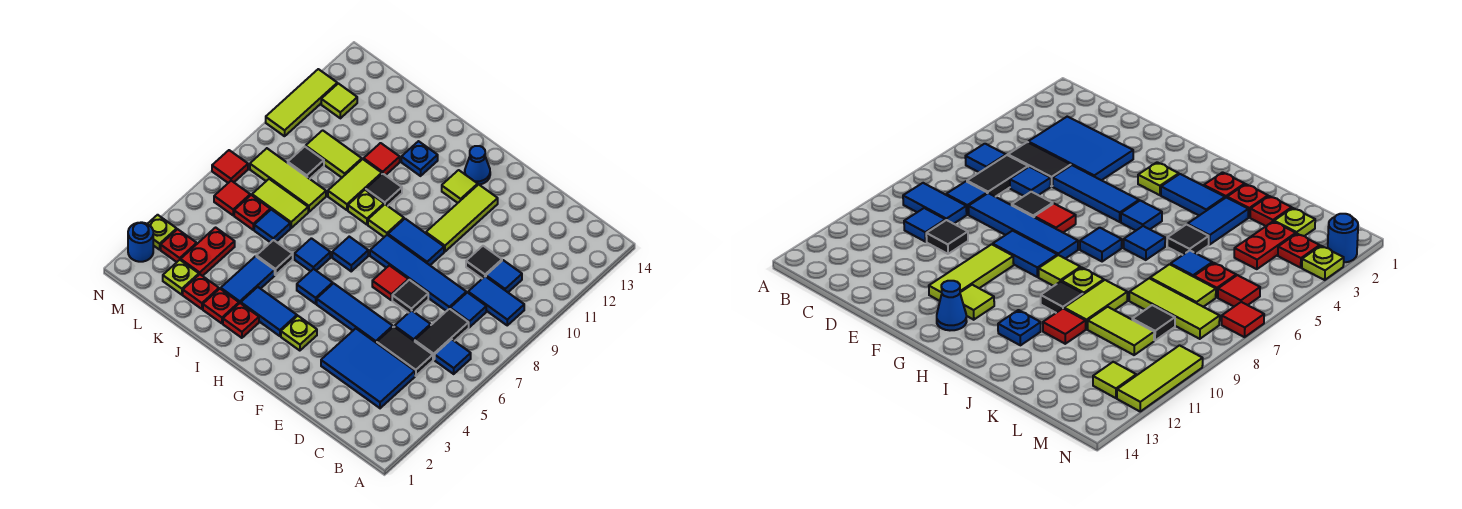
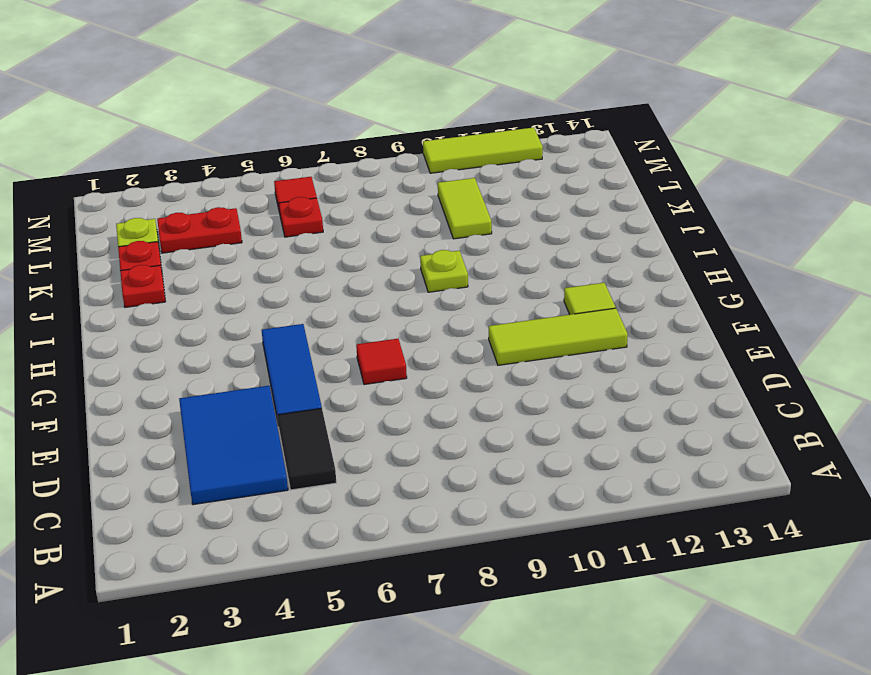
none -> blue 1x1 tile [435,339,471,374]
none -> blue 1x2 tile [468,276,524,325]
none -> black 1x2 tile [415,309,469,360]
none -> blue 1x1 tile [450,292,486,327]

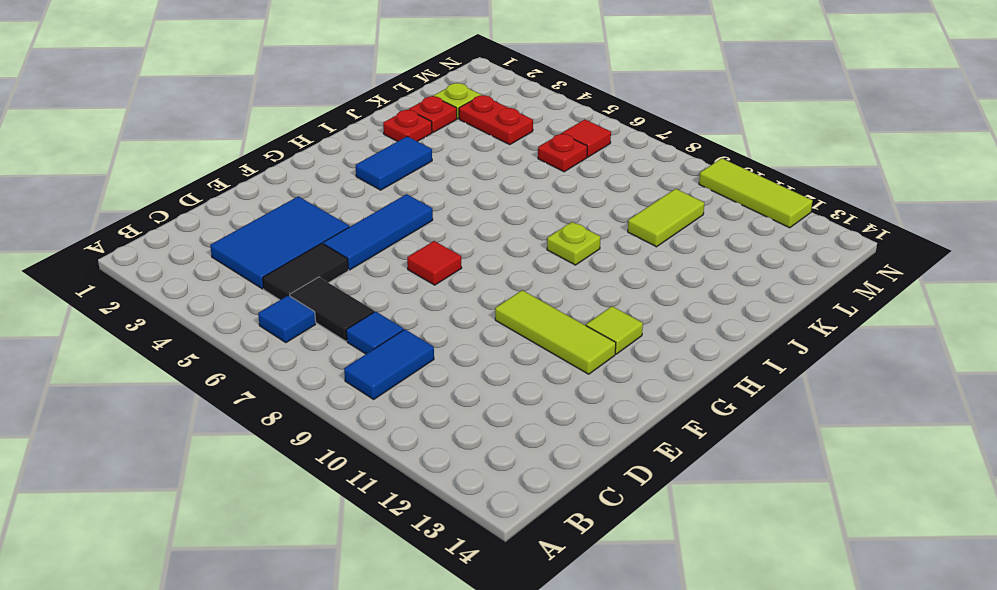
none -> blue 1x1 tile [486,260,522,292]
none -> blue 1x1 tile [395,310,431,341]
none -> blue 1x4 tile [370,235,466,311]
none -> black 1x1 tile [466,246,502,279]

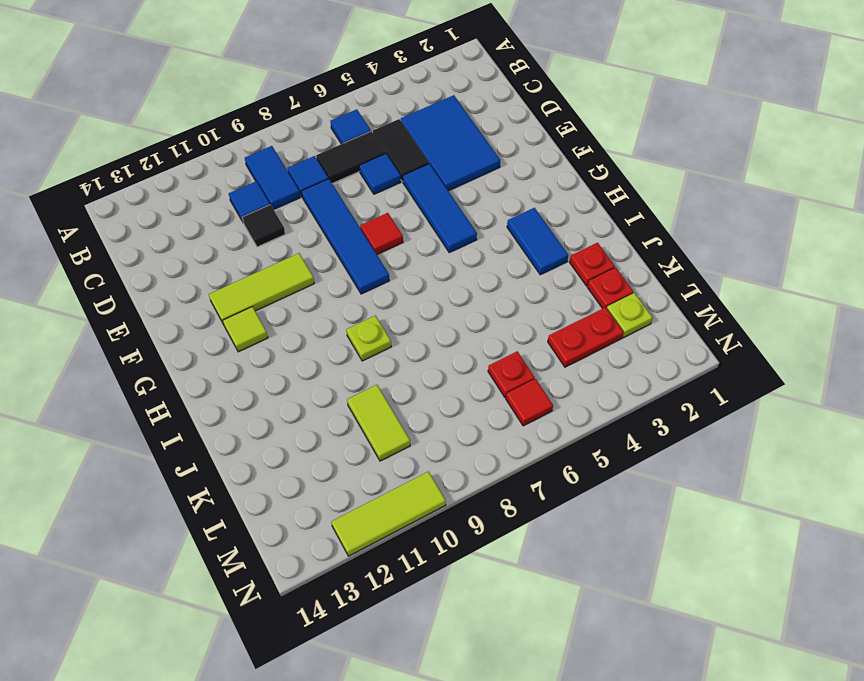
none -> black 1x1 tile [392,280,428,313]
none -> blue 1x2 tile [388,219,444,265]
none -> lime 1x1 plate [281,316,317,351]
none -> blue 1x1 cone [465,146,490,184]

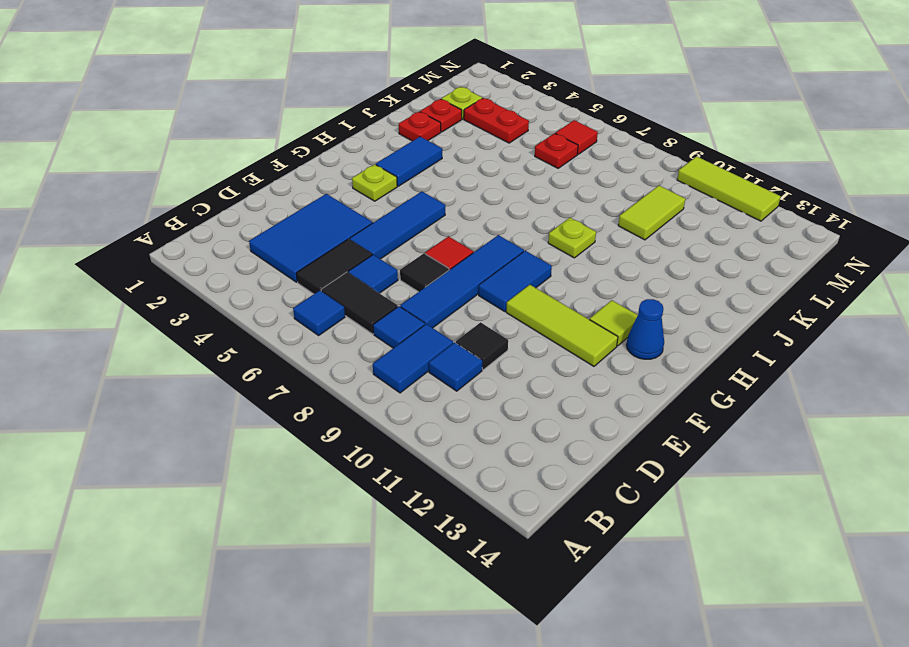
none -> blue 1x1 tile [297,269,333,304]
none -> blue 1x1 tile [332,237,368,271]
none -> lime 1x1 tile [368,204,404,237]
none -> red 1x1 plate [223,303,259,338]

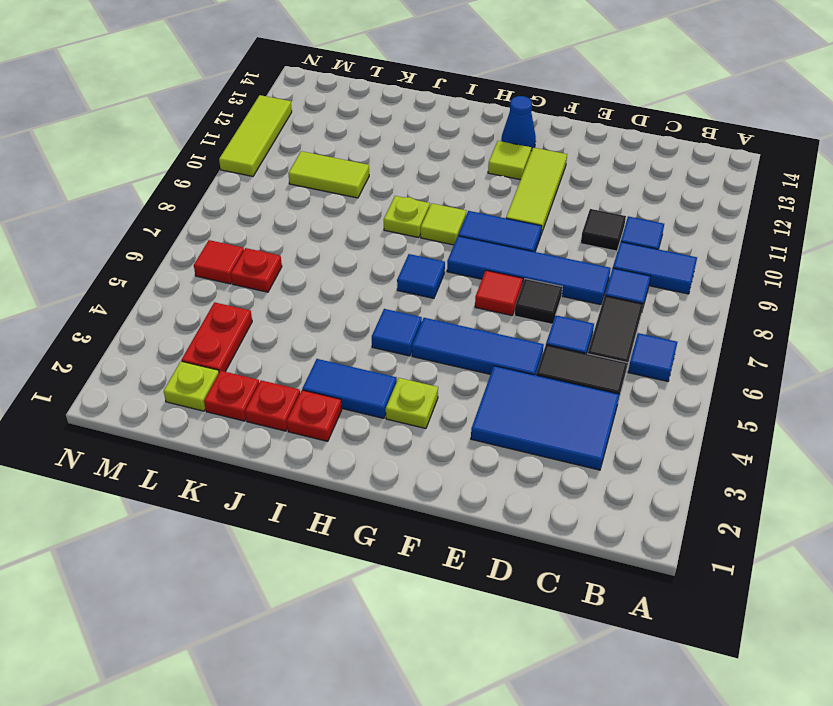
none -> blue 1x1 tile [294,238,330,271]
none -> black 1x1 tile [366,174,402,206]
none -> blue 1x1 plate [401,141,438,176]
none -> blue 1x2 tile [221,256,275,303]

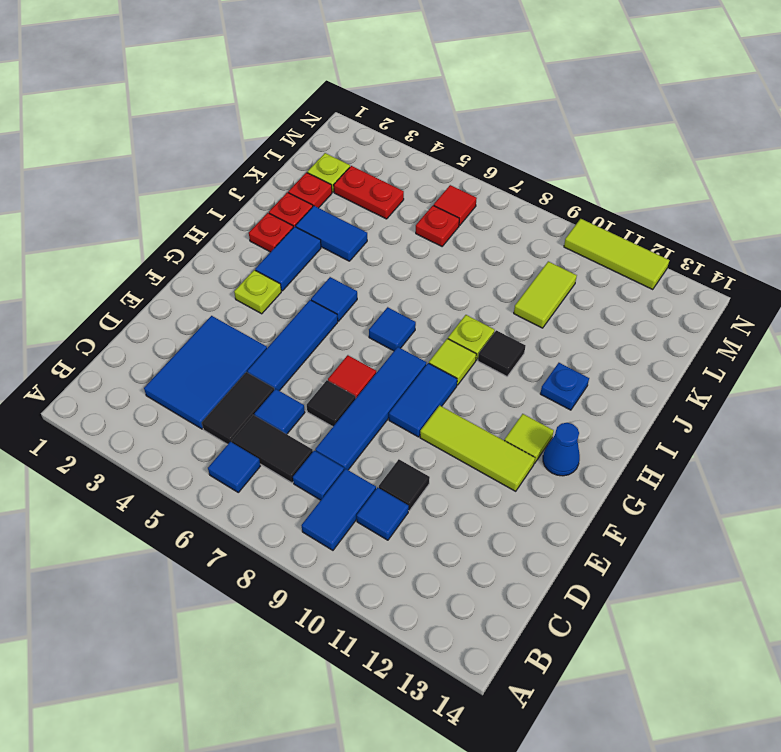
none -> blue 1x1 tile [294,238,330,271]
none -> black 1x1 tile [256,240,293,275]
none -> lime 1x2 tile [328,159,382,210]
none -> red 1x1 tile [364,143,400,175]

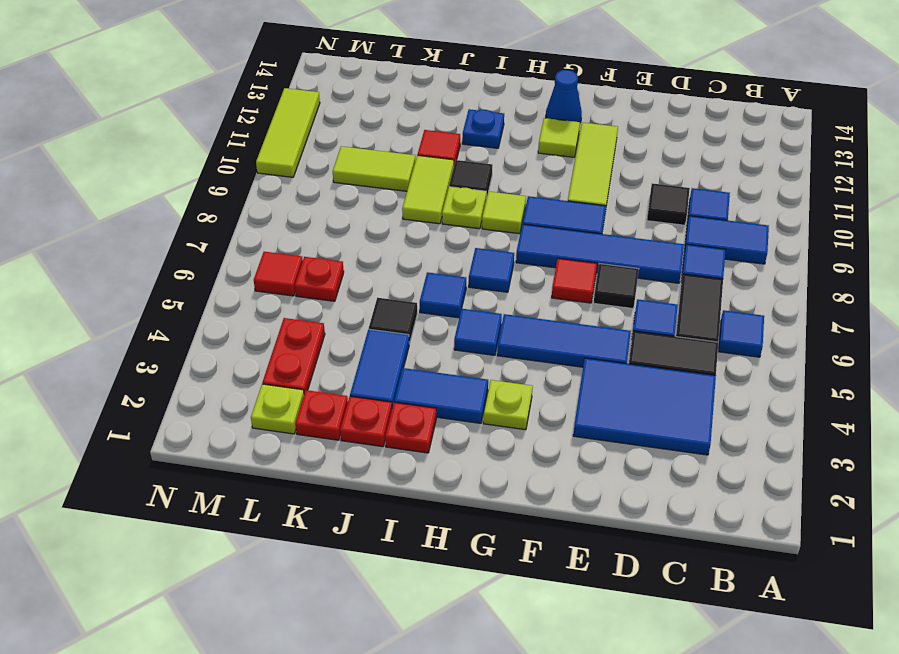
none -> blue 1x1 tile [254,209,290,243]
none -> lime 1x2 tile [252,179,308,228]
none -> lime 1x3 tile [250,148,326,212]
none -> black 1x1 tile [288,147,324,179]

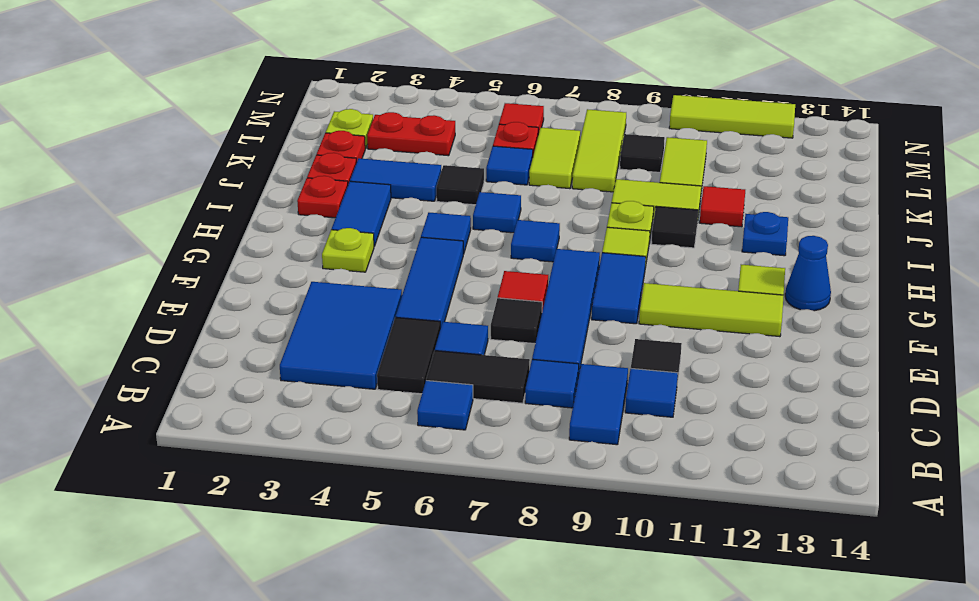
none -> red 1x1 plate [161,229,197,262]
none -> lime 1x1 tile [321,83,357,118]
none -> blue 1x1 round brick [128,222,153,262]
none -> lime 1x1 plate [148,215,177,250]

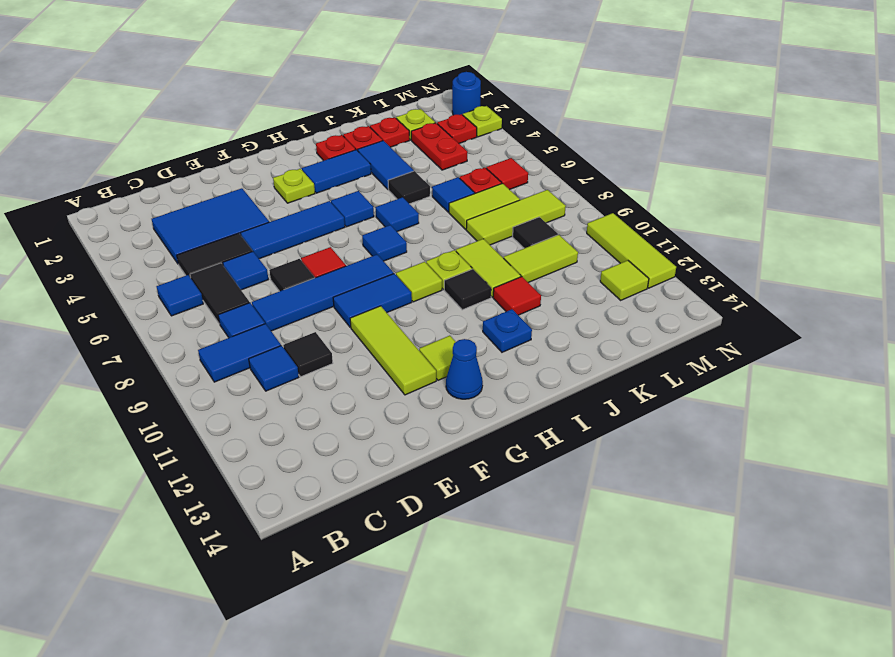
none -> red 1x1 tile [212,150,248,183]

